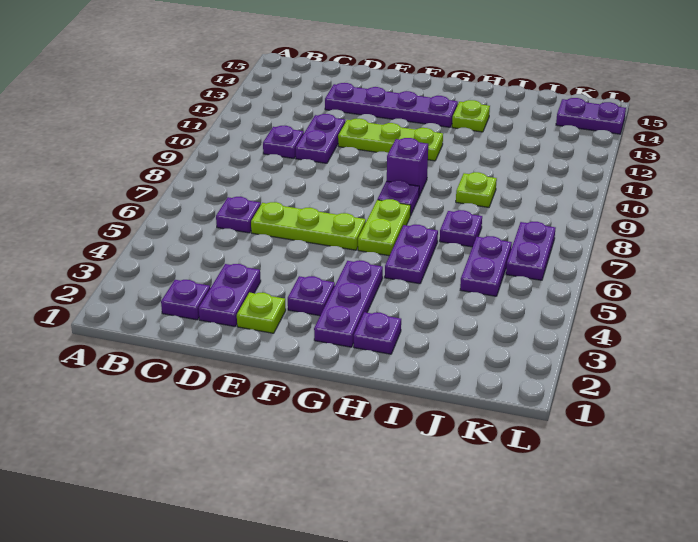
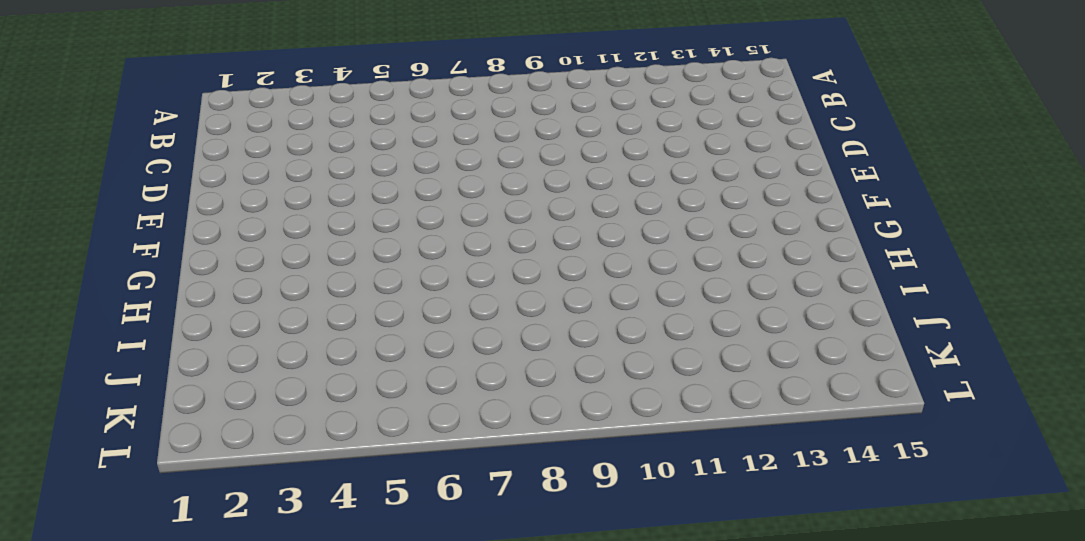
none -> purple 1x1 plate [161,280,210,320]
none -> purple 1x1 plate [216,197,261,233]
none -> purple 1x1 plate [263,126,304,158]

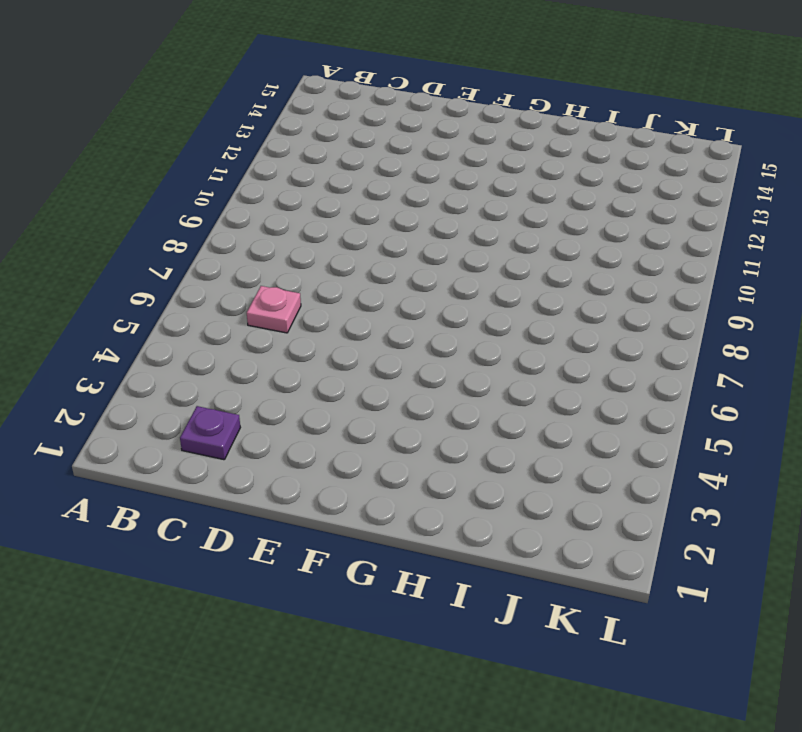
pink 1x1 plate [247,286,301,333] -> purple 1x1 plate [216,197,261,233]
none -> purple 1x1 plate [263,126,304,158]
none -> purple 1x2 plate [199,264,261,326]
none -> lime 1x3 plate [251,202,366,250]

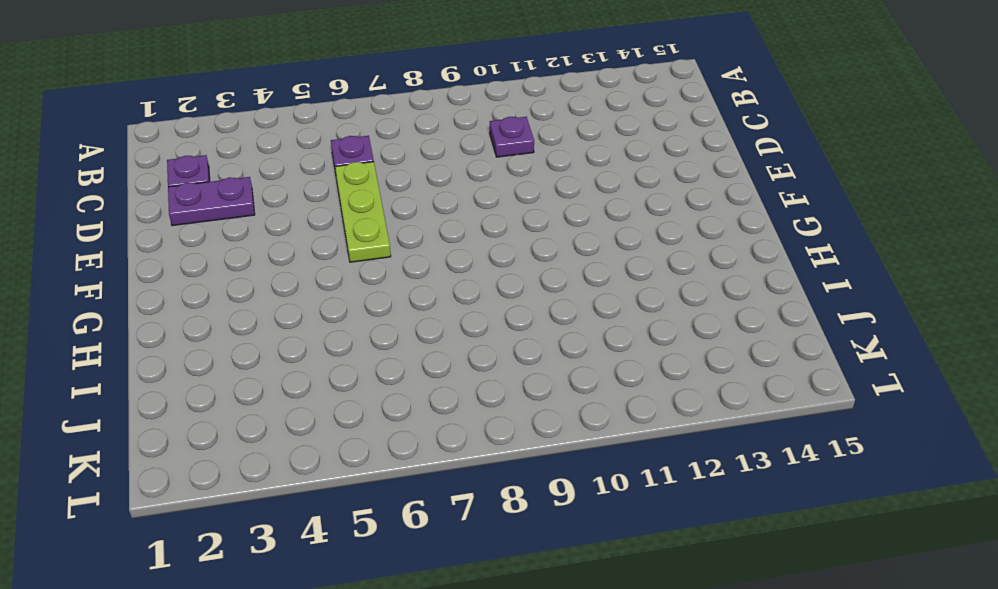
none -> purple 1x2 plate [296,114,345,163]
none -> purple 1x4 plate [325,83,458,127]
none -> lime 1x1 plate [237,292,286,333]

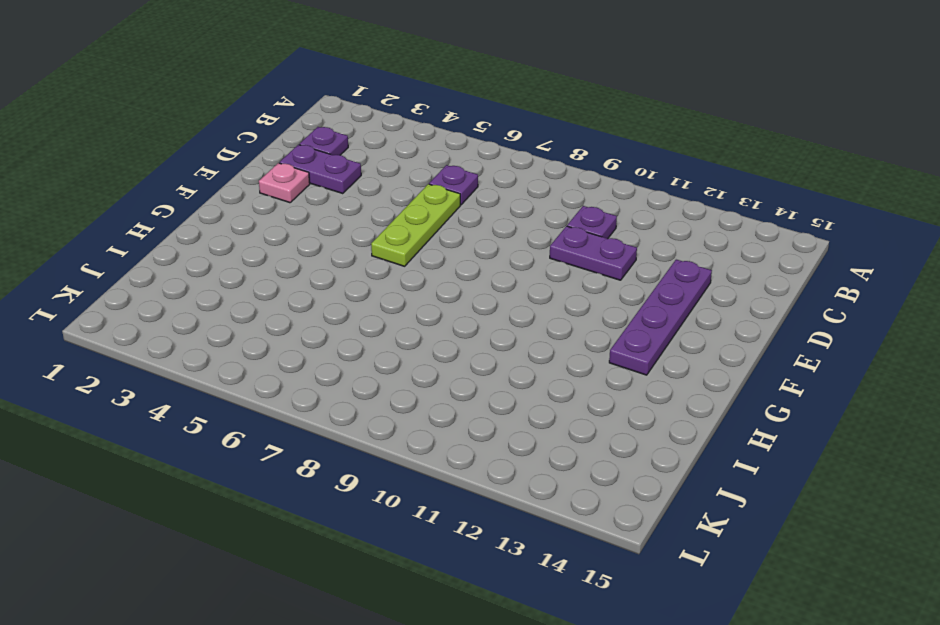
pink 1x1 plate [259,163,310,203] -> lime 1x1 plate [237,292,286,333]
none -> lime 1x3 plate [338,119,443,161]
none -> purple 1x1 plate [288,276,335,316]
none -> purple 1x3 plate [314,261,383,347]

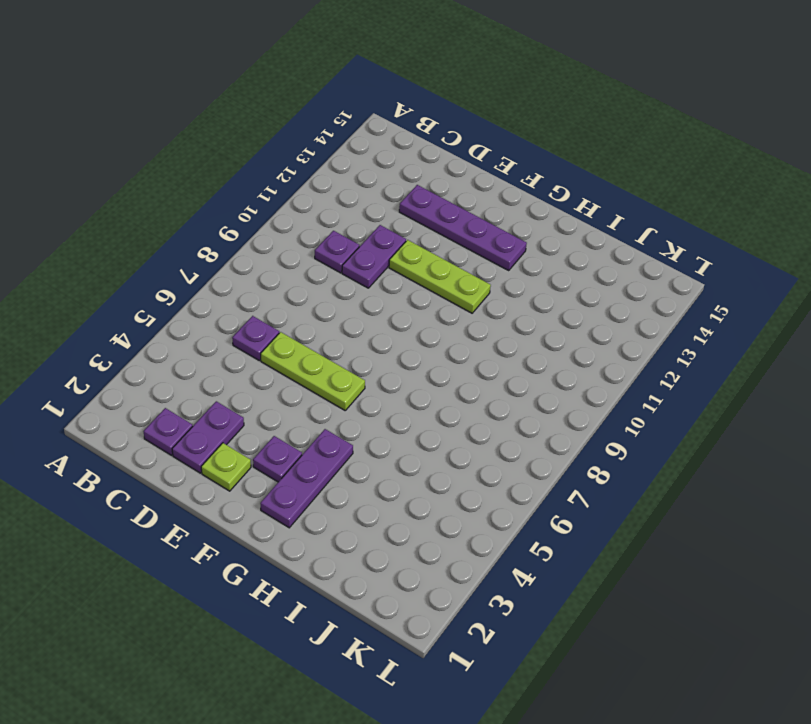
none -> lime 1x2 plate [358,199,411,256]
none -> purple 1x1 plate [378,180,419,216]
none -> purple 1x1 brick [387,138,428,196]

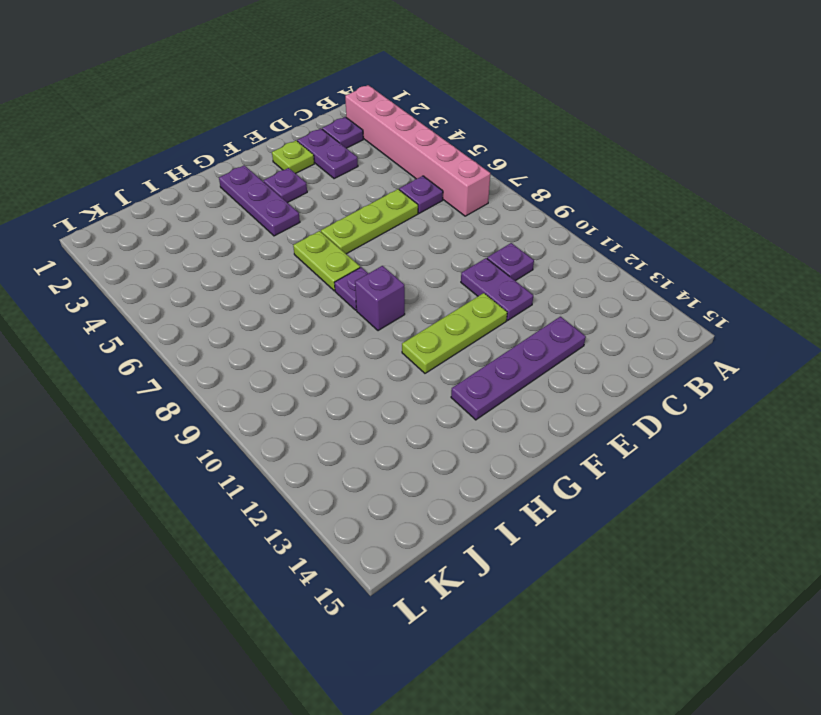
pink 1x6 brick [345,85,490,216] -> none
none -> purple 1x1 plate [354,312,401,354]
none -> purple 1x2 plate [385,225,438,284]
none -> lime 1x1 plate [452,100,490,132]

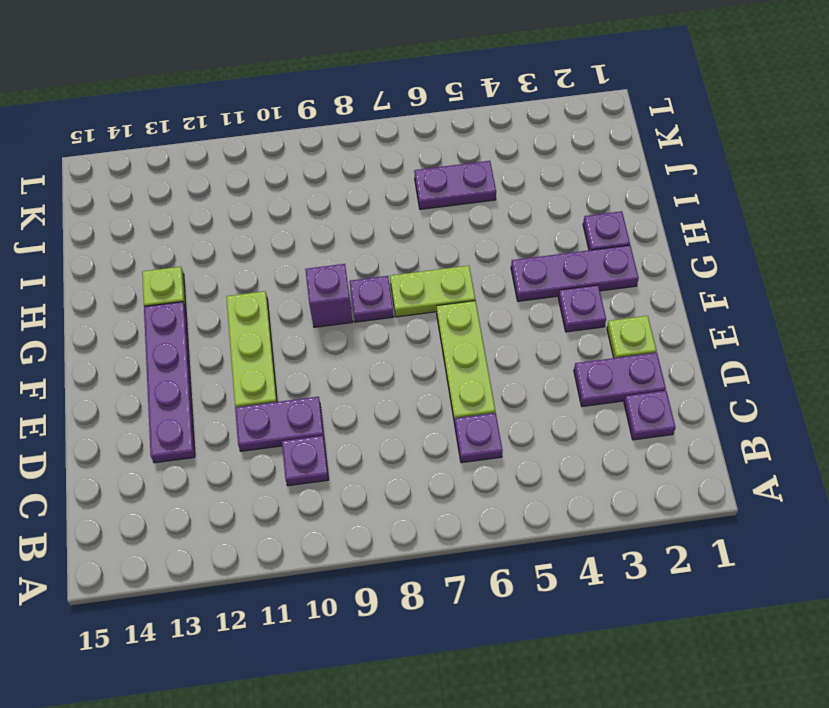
none -> purple 1x2 plate [385,225,438,284]
none -> purple 1x1 plate [440,210,482,247]
none -> lime 1x1 plate [456,172,497,207]

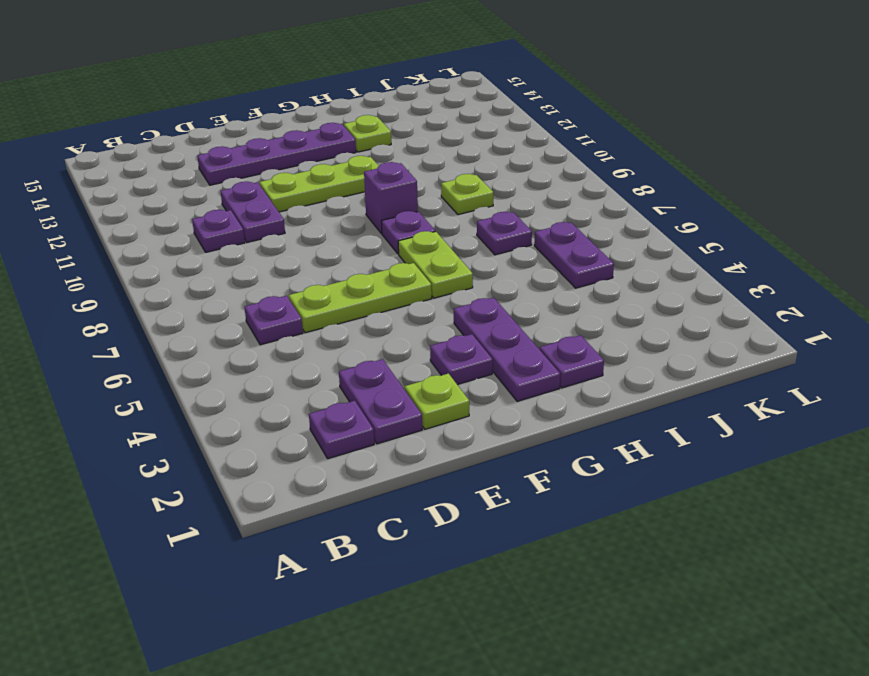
none -> purple 1x2 plate [385,225,438,284]
none -> purple 1x2 plate [506,222,555,280]
none -> purple 1x2 plate [556,98,626,134]

